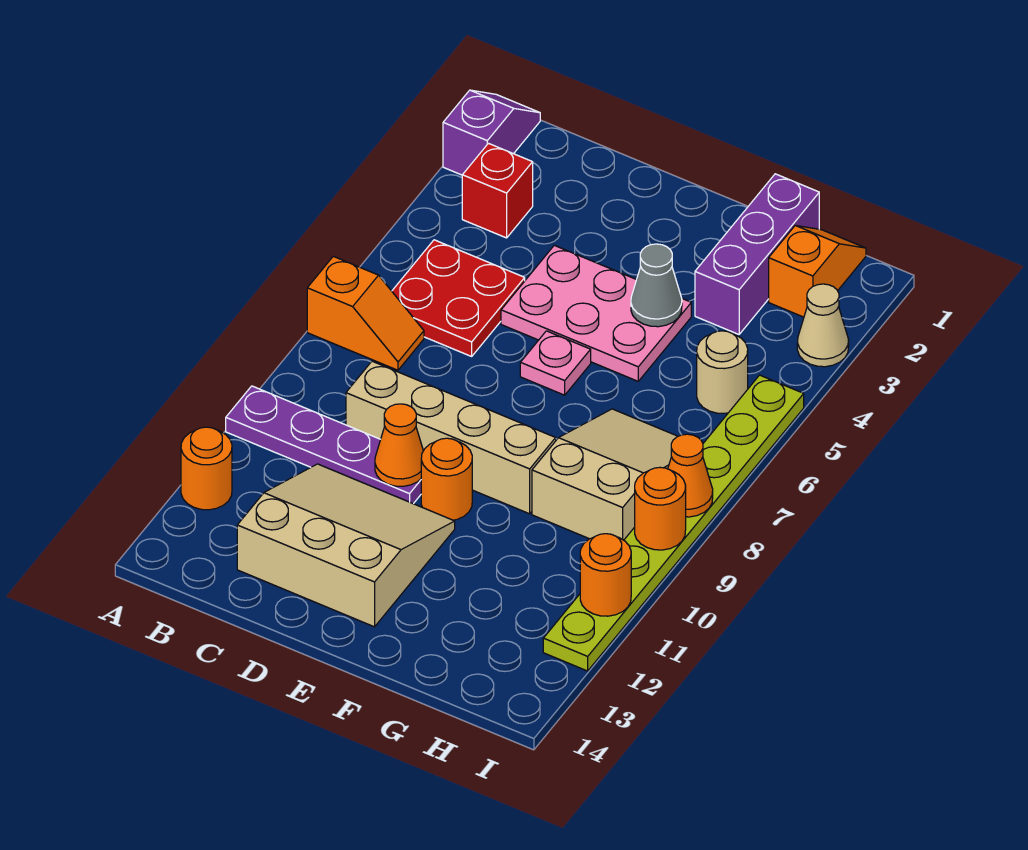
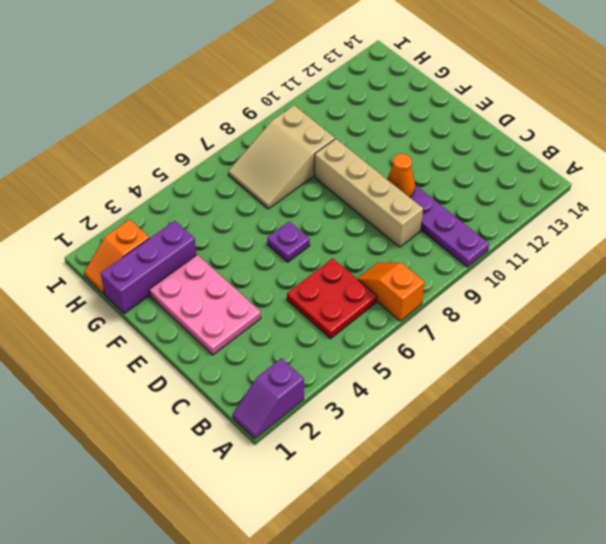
pink 2x3 plate [149,255,261,355] -> pink 2x3 plate moved to [501,245,691,381]
purple 1x1 plate [267,221,310,262] -> pink 1x1 plate [520,331,591,395]
none -> orange 1x1 round brick [181,427,232,510]
none -> red 1x1 brick [462,143,533,238]
none -> tan 3x3 slope [237,464,455,627]

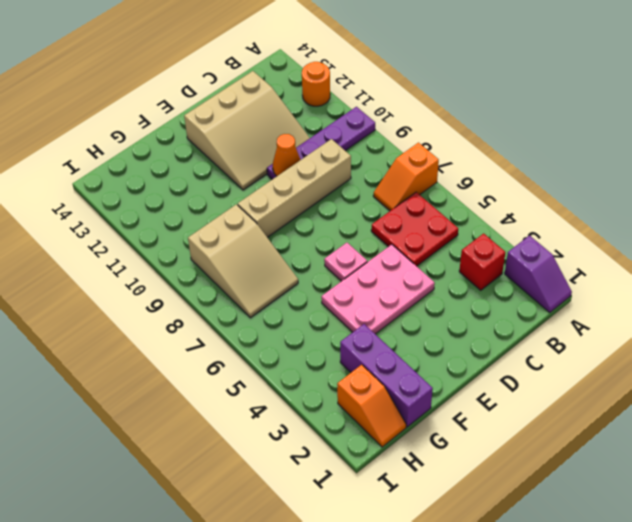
none -> orange 1x1 round brick [421,438,472,520]
none -> tan 1x1 round brick [697,331,748,413]
none -> tan 1x1 cone [797,284,849,367]

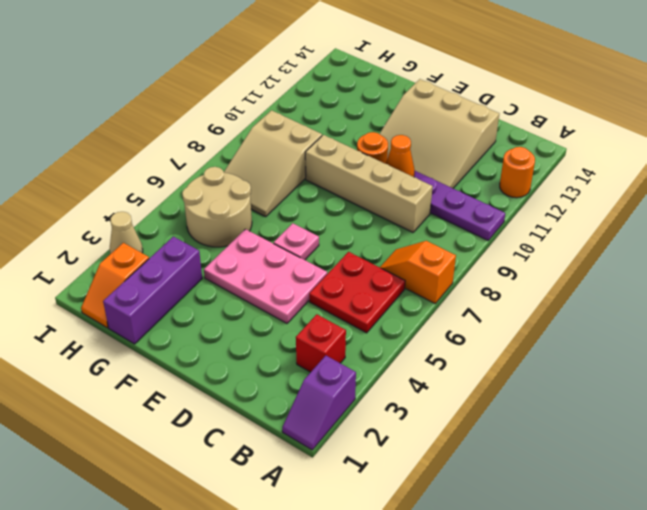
tan 2x2 round brick [182,167,252,247] -> tan 1x1 round brick [697,331,748,413]
none -> lime 1x8 plate [543,375,804,671]
none -> grey 1x1 cone [631,244,682,327]
none -> orange 1x1 cone [668,434,713,517]

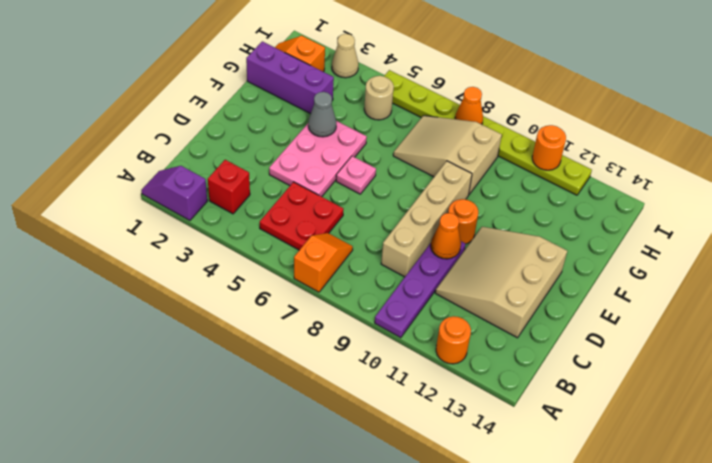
none -> orange 1x1 round brick [635,467,686,550]

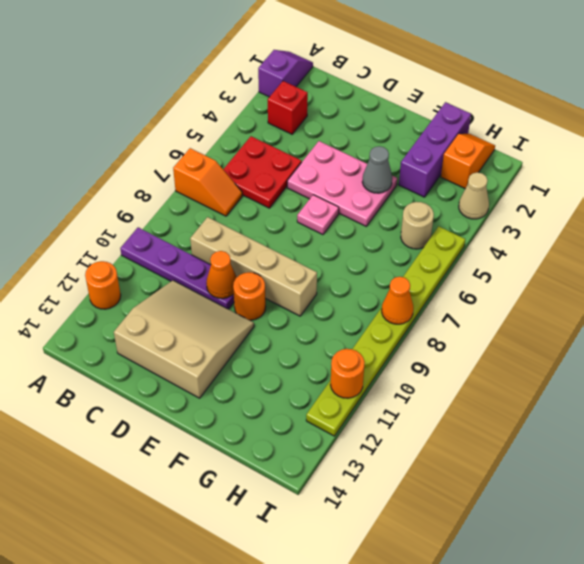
none -> tan 2x3 slope [532,409,678,540]
none -> orange 1x1 round brick [635,467,686,550]

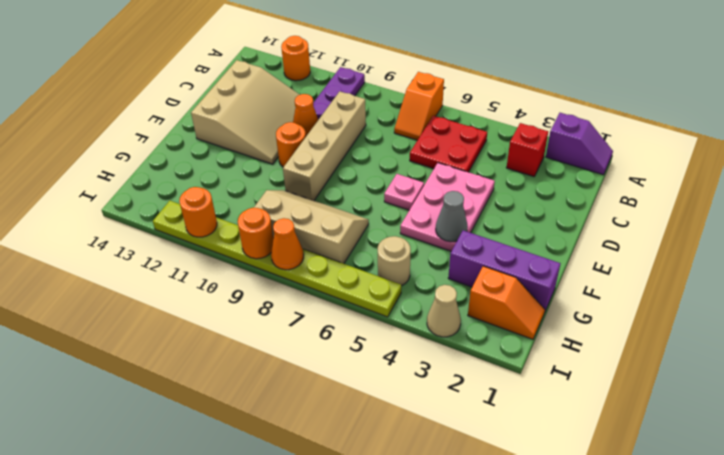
tan 2x3 slope [254,190,369,264] -> tan 2x3 slope turned to [532,409,678,540]

